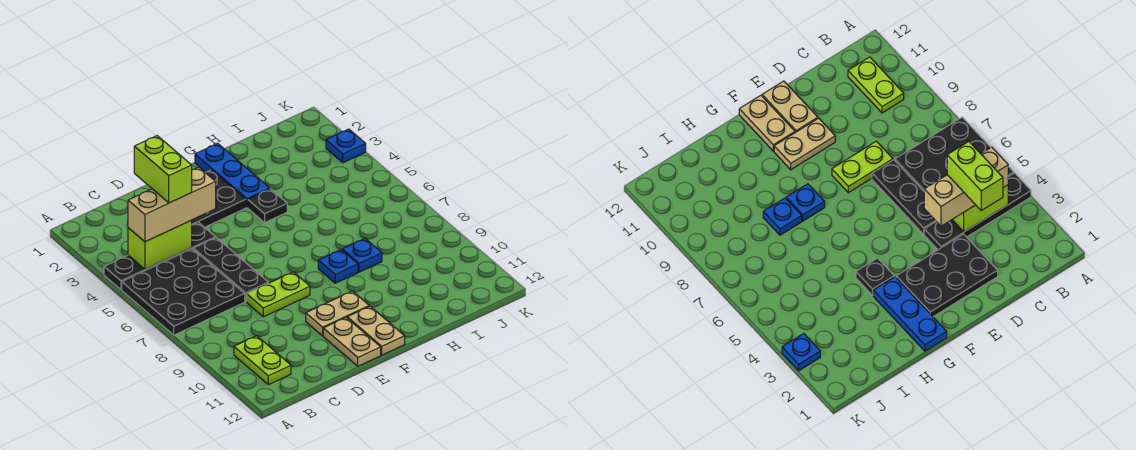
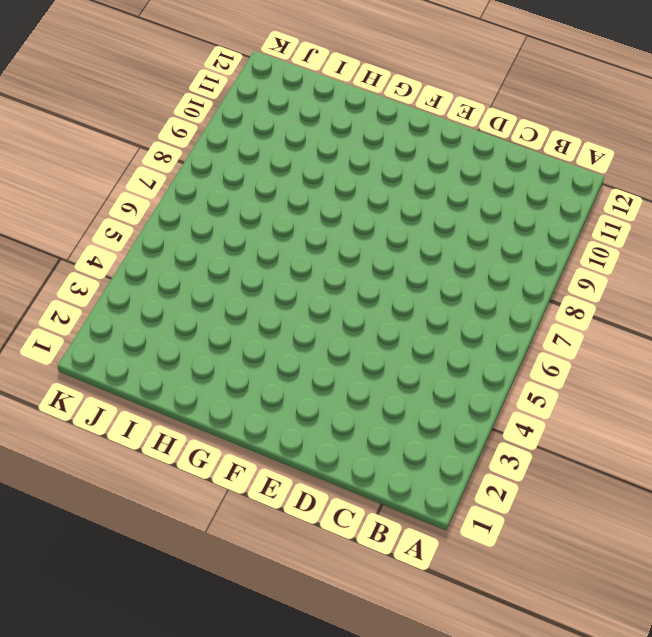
none -> black 1x4 plate [104,222,216,290]
none -> black 3x3 plate [122,249,245,335]
none -> lime 1x2 plate [234,336,291,385]

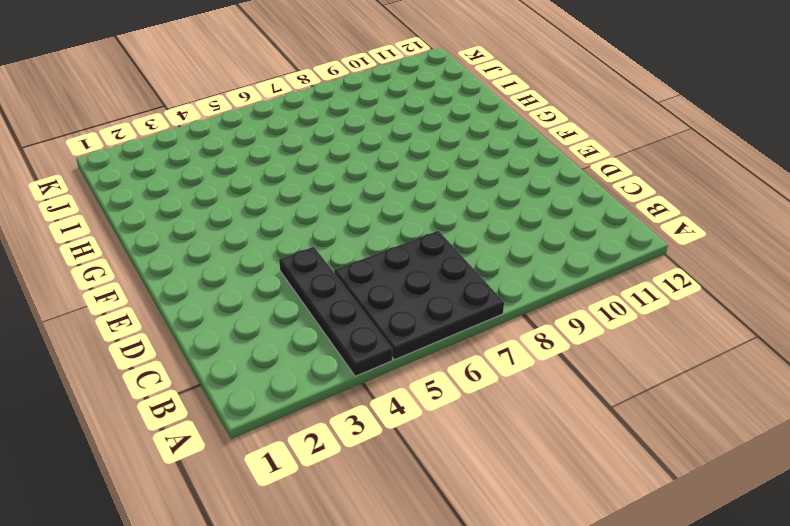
none -> lime 1x2 plate [234,336,291,385]
none -> black 2x3 plate [191,170,246,227]
none -> black 1x3 plate [194,238,268,301]

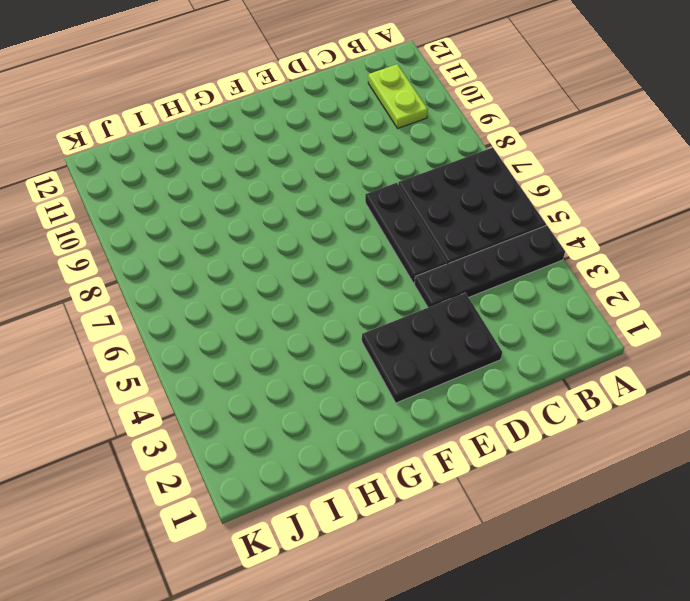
none -> lime 1x2 plate [247,272,310,317]
none -> tan 1x2 plate [306,291,369,336]
none -> tan 1x2 plate [323,318,381,366]

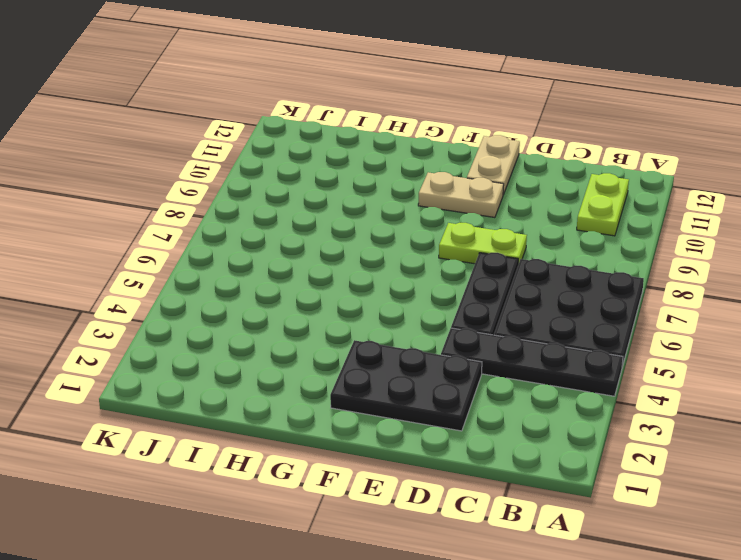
none -> tan 1x2 plate [347,306,405,355]
none -> blue 1x3 plate [195,143,270,207]
none -> black 1x1 plate [248,189,287,222]

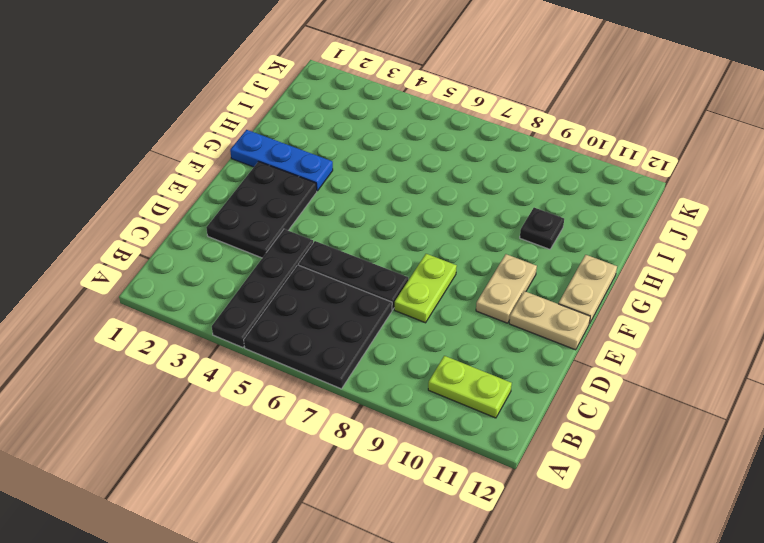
tan 1x2 plate [558,255,617,324] -> tan 1x2 plate turned to [347,306,405,355]
black 1x1 plate [520,208,564,249] -> black 1x1 plate moved to [248,189,287,222]
none -> blue 1x1 plate [318,250,358,283]
none -> blue 1x1 plate [342,238,382,272]
none -> blue 1x1 plate [326,129,366,163]

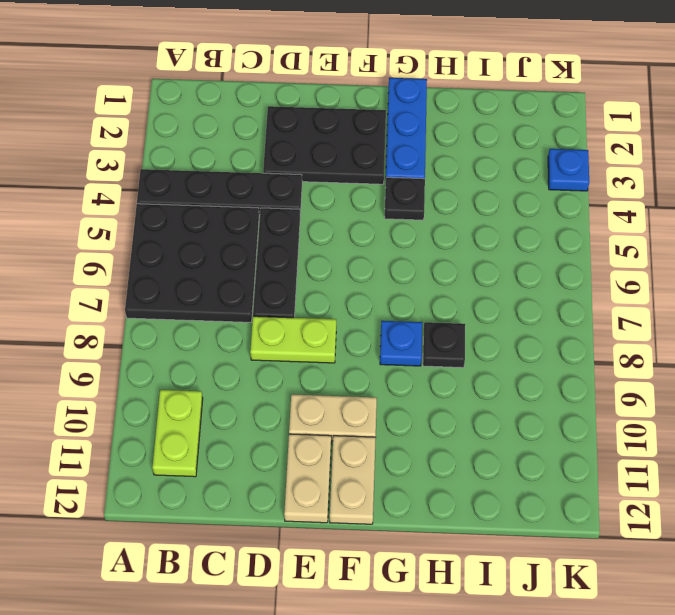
black 1x1 plate [423,322,465,368] -> blue 1x1 plate [342,238,382,272]
none -> lime 1x2 brick [128,221,192,269]
none -> tan 1x3 brick [128,167,216,242]
none -> lime 1x2 brick [134,136,192,203]

